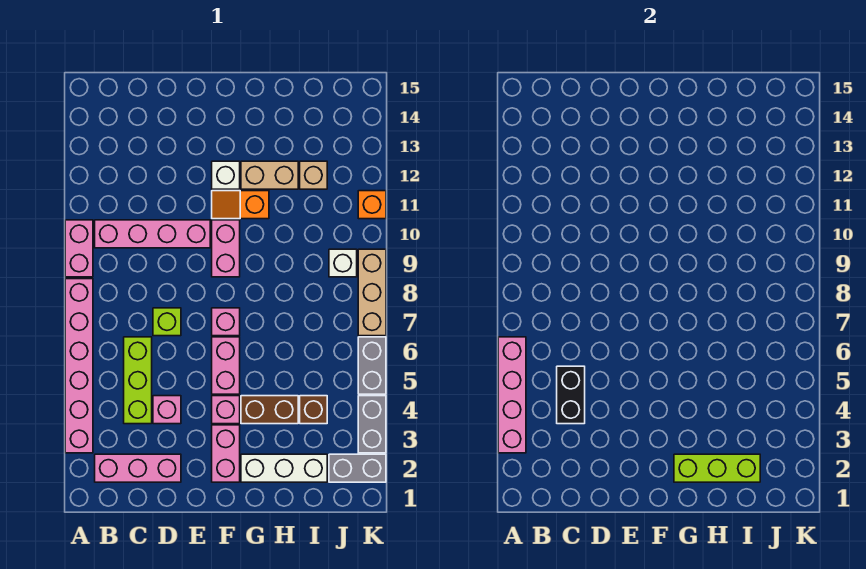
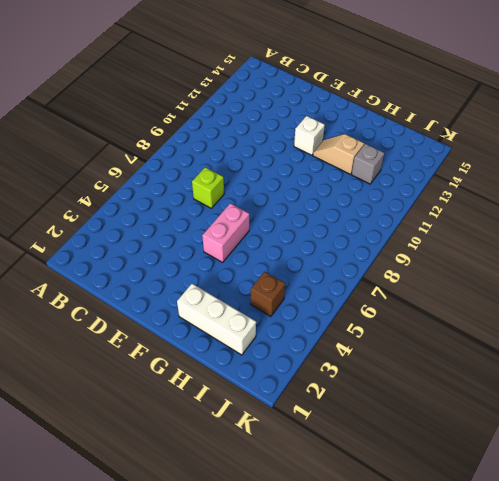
tan 1x2 slope [313,134,364,174] -> tan 1x2 brick [241,161,298,189]
grey 1x1 brick [351,144,384,184] -> tan 1x1 brick [300,161,327,189]
none -> pink 1x6 brick [65,279,93,453]
none -> pink 1x2 brick [65,220,93,277]
none -> pink 1x3 brick [95,454,181,482]

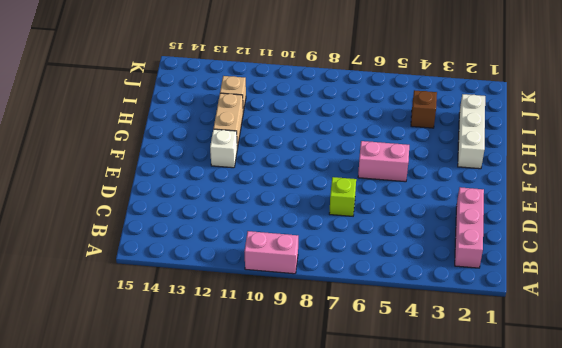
none -> pink 1x6 brick [65,279,93,453]
none -> pink 1x4 brick [95,220,210,248]
none -> lime 1x3 brick [124,337,152,424]

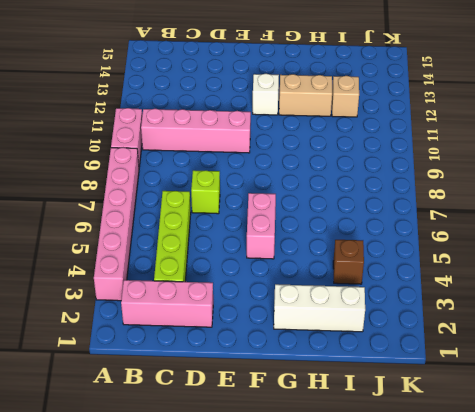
lime 1x4 brick [154,191,191,282] -> lime 1x3 brick [124,337,152,424]
none -> pink 1x1 brick [153,396,181,424]
none -> pink 1x2 brick [212,425,240,482]
none -> pink 1x1 brick [212,396,240,424]

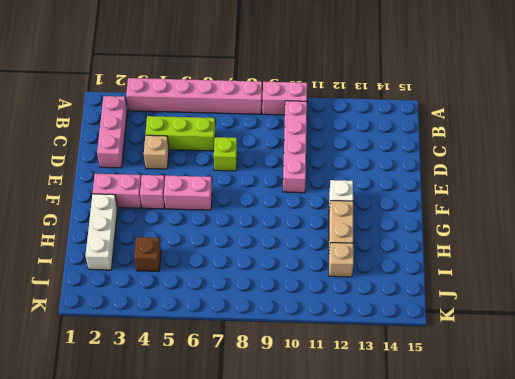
tan 1x1 brick [144,135,169,169] -> pink 1x1 brick [153,396,181,424]
none -> pink 1x1 brick [212,308,240,336]
none -> pink 1x2 brick [212,220,240,277]
none -> orange 1x2 slope [212,191,269,219]

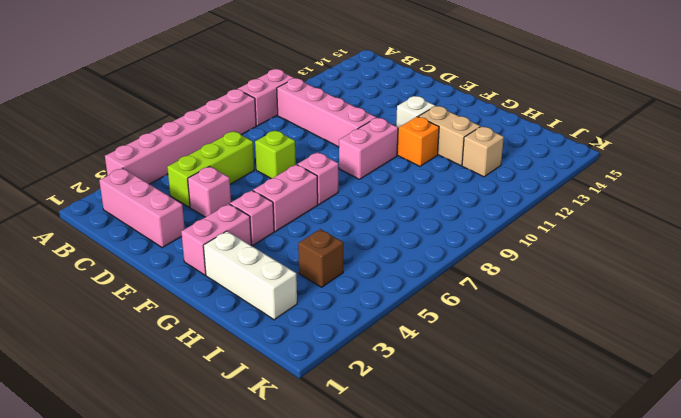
none -> brown 1x2 brick [241,396,298,424]
none -> grey 1x2 brick [329,454,386,482]
none -> white 1x1 brick [329,249,357,277]

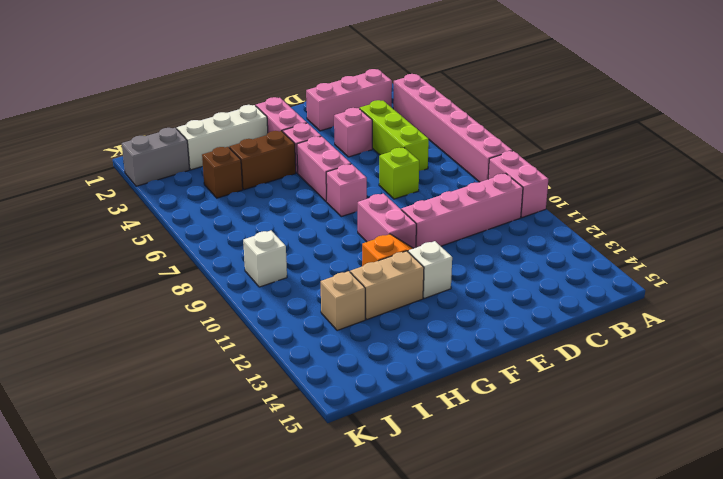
none -> grey 1x2 brick [358,396,386,453]
none -> grey 1x2 brick [358,337,386,394]
none -> tan 1x3 brick [358,249,386,336]

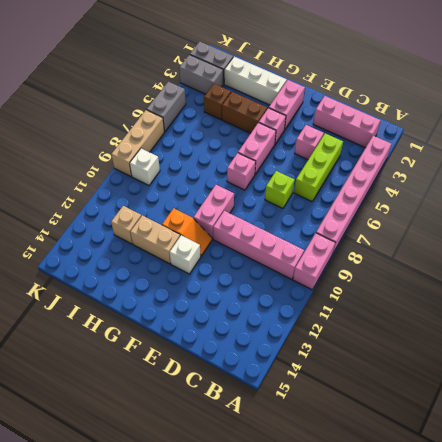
grey 1x2 brick [179,55,223,94] -> grey 1x2 brick turned to [358,396,386,453]
none -> orange 1x1 brick [358,191,386,219]
none -> pink 1x4 brick [498,337,526,453]
none -> black 1x2 brick [557,366,585,424]

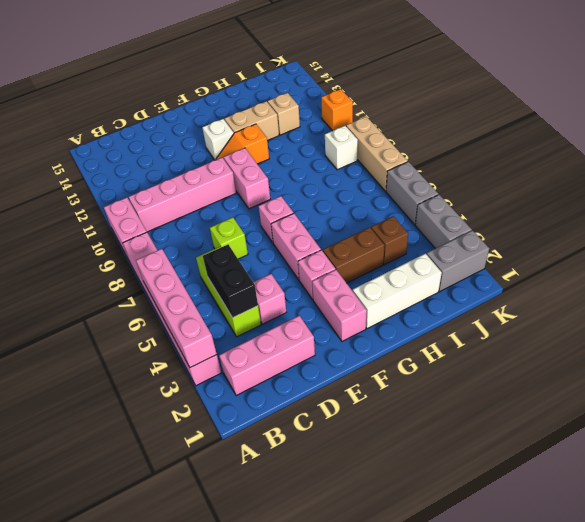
none -> lime 1x3 brick [674,454,760,482]

